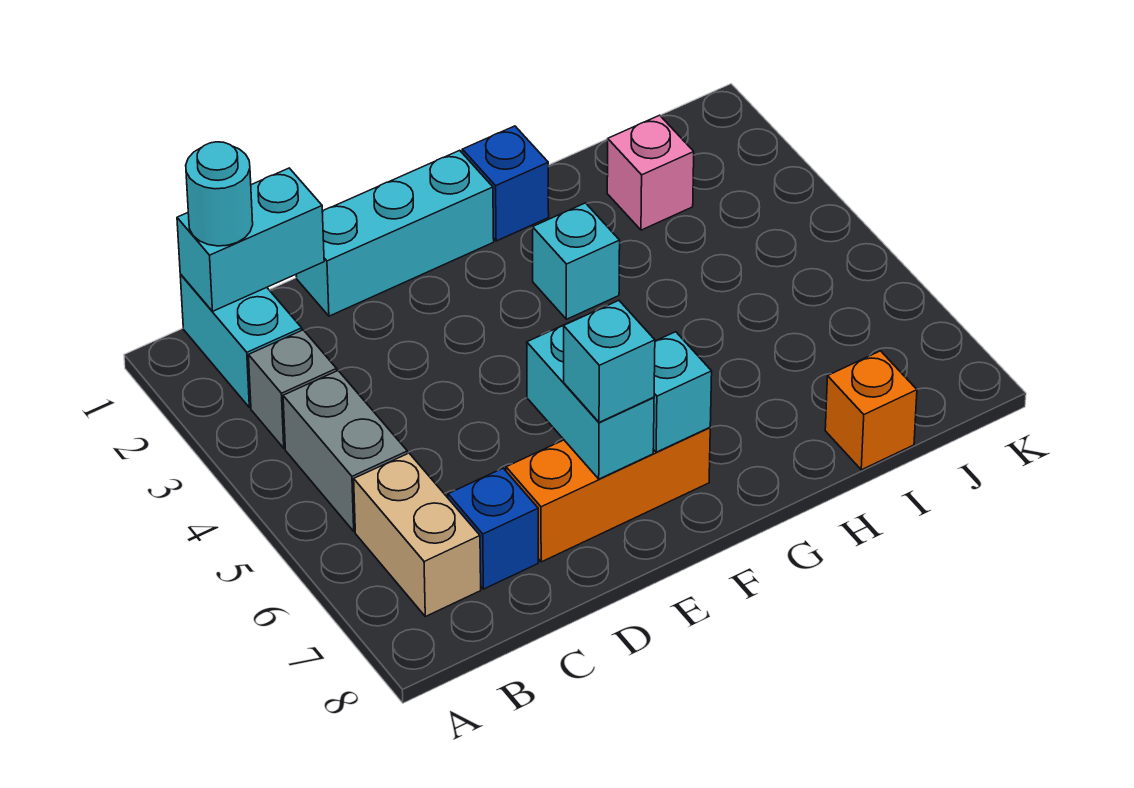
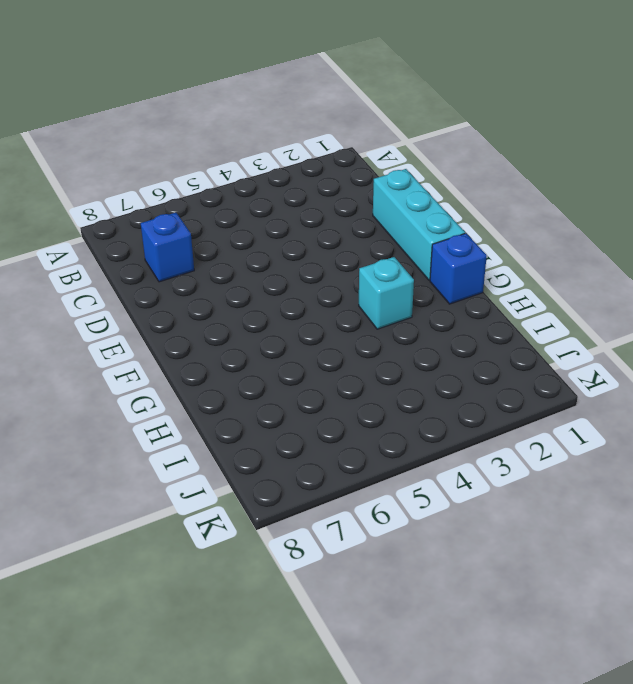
none -> cyan 1x2 brick [180,274,302,408]
none -> grey 1x1 brick [249,330,337,448]
none -> grey 1x2 brick [283,371,407,531]

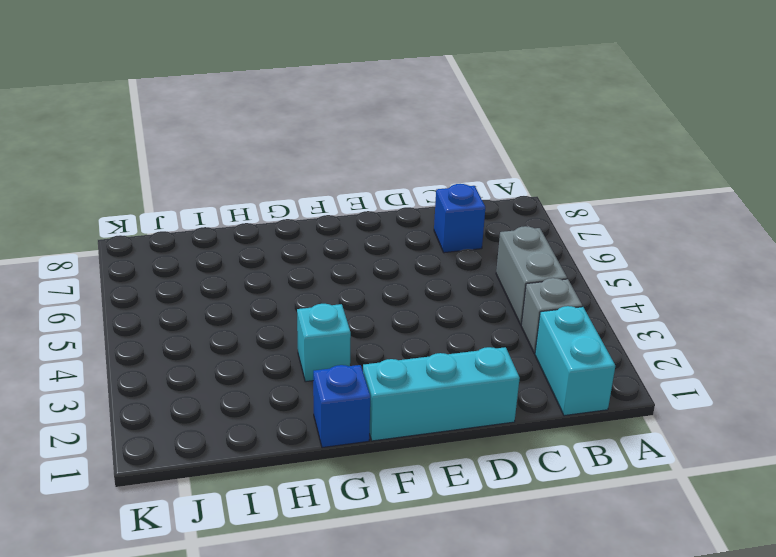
none -> tan 1x2 brick [354,453,481,617]
none -> orange 1x3 brick [506,428,710,562]
none -> pink 1x1 brick [607,115,694,230]

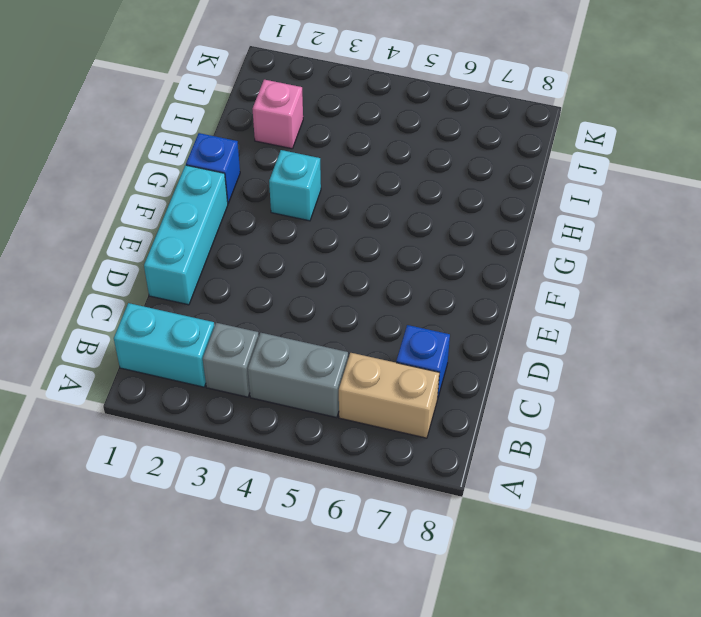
none -> orange 1x3 brick [506,428,710,562]
none -> orange 1x1 brick [825,351,917,470]
none -> cyan 1x2 brick [177,168,324,311]

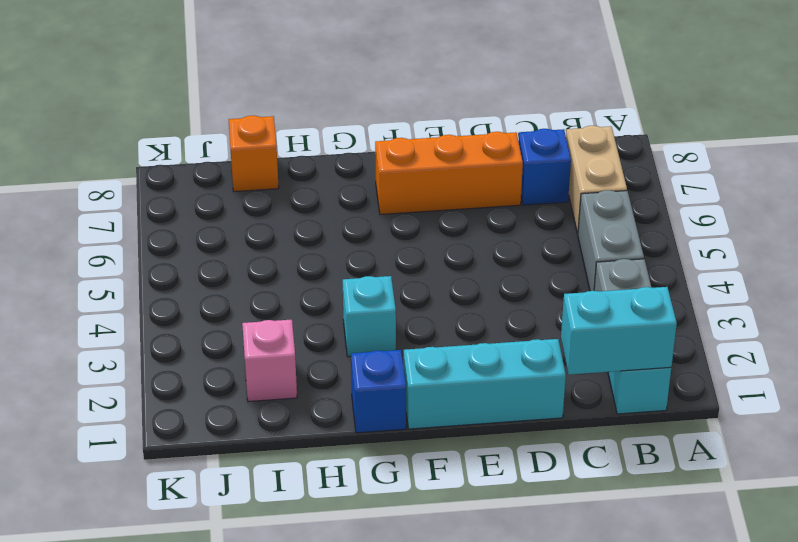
none -> cyan 1x2 brick [527,317,654,479]
none -> cyan 1x1 brick [653,332,712,452]
none -> cyan 1x1 round brick [186,142,253,246]

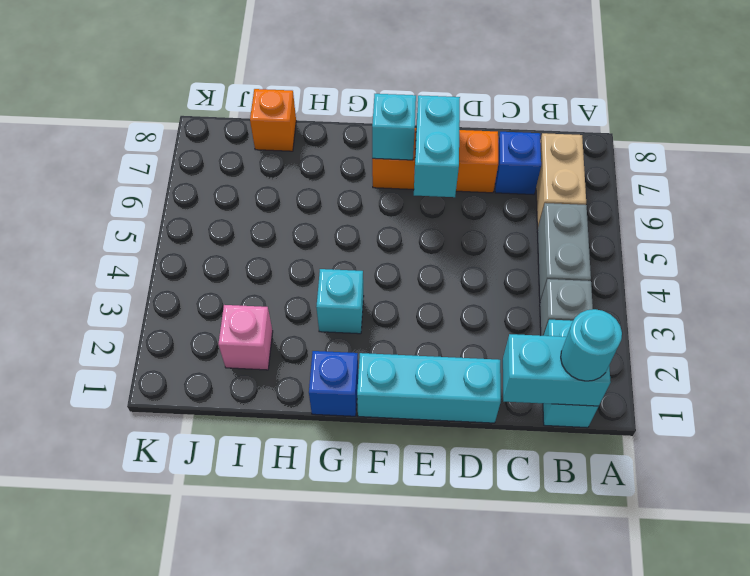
none -> cyan 1x1 brick [564,300,655,422]

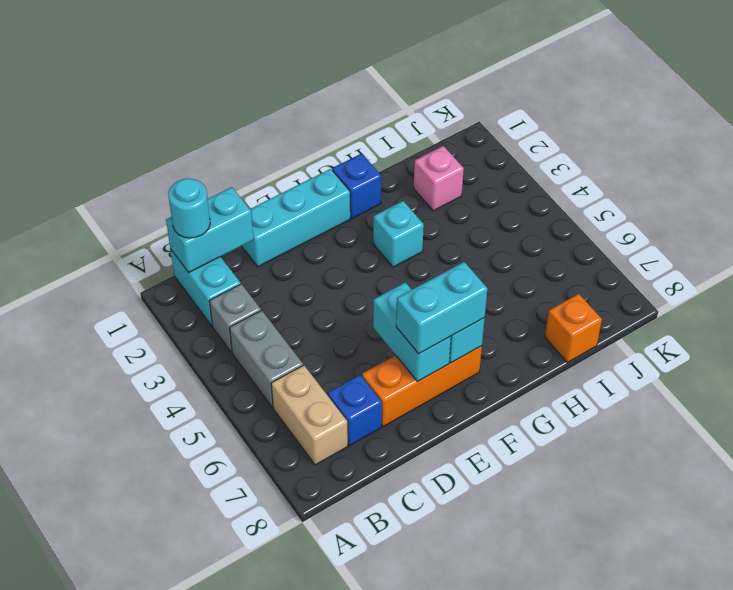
cyan 1x2 brick [396,262,487,354] -> cyan 1x1 brick [564,300,655,422]

